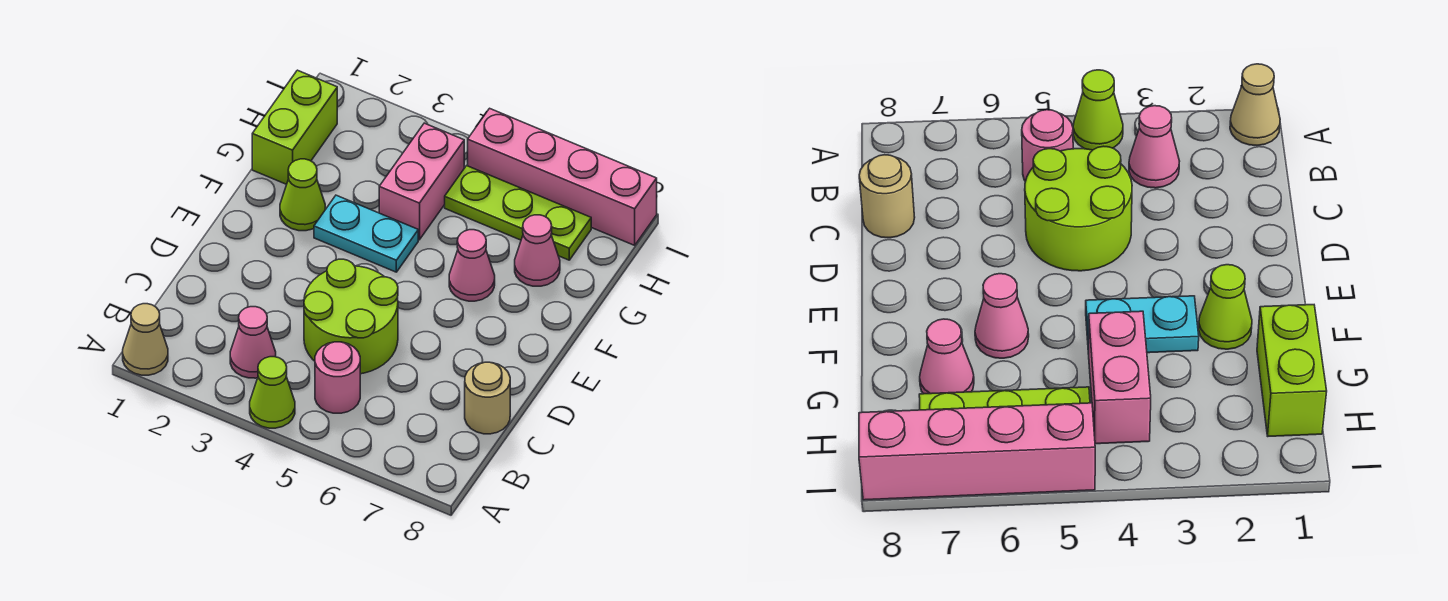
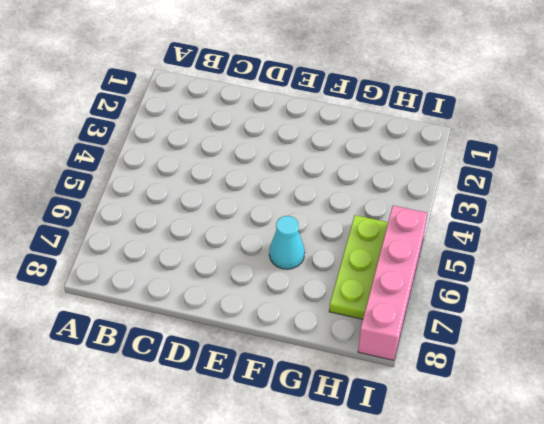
cyan 1x1 cone [269,216,305,269] -> pink 1x1 cone [449,230,495,301]
none -> tan 1x1 cone [123,304,168,375]
none -> lime 1x1 cone [250,357,295,428]
none -> pink 1x1 cone [230,307,276,378]

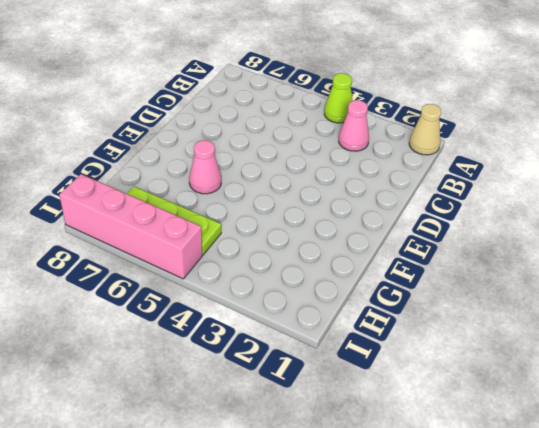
none -> pink 1x1 round brick [315,342,360,413]
none -> lime 2x2 round brick [304,259,398,374]
none -> tan 1x1 round brick [465,362,510,434]

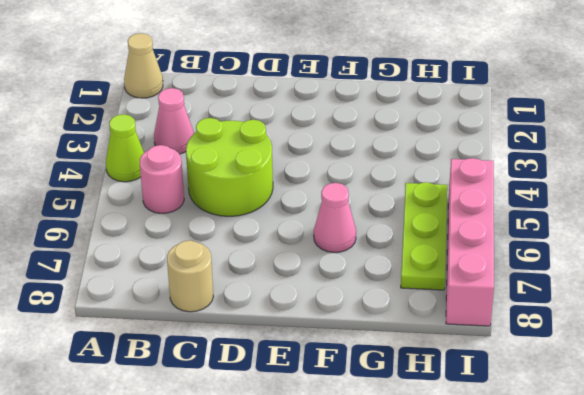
none -> lime 1x1 cone [280,159,325,231]
none -> cyan 1x2 plate [314,195,418,272]
none -> lime 1x2 brick [252,70,337,184]

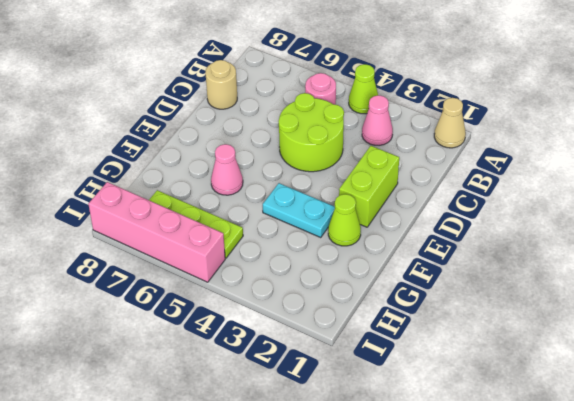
lime 1x2 brick [339,146,399,227] -> lime 1x2 brick moved to [252,70,337,184]
none -> pink 1x2 brick [379,123,464,240]
none -> pink 1x1 cone [515,215,560,286]

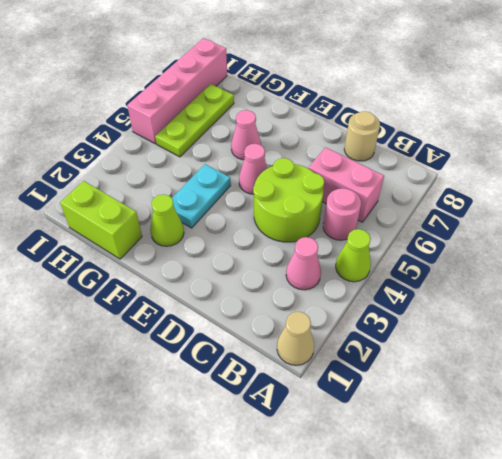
pink 1x2 brick [308,147,384,222] -> pink 1x2 brick moved to [379,123,464,240]
pink 1x1 cone [239,144,267,194] -> pink 1x1 cone moved to [515,215,560,286]

